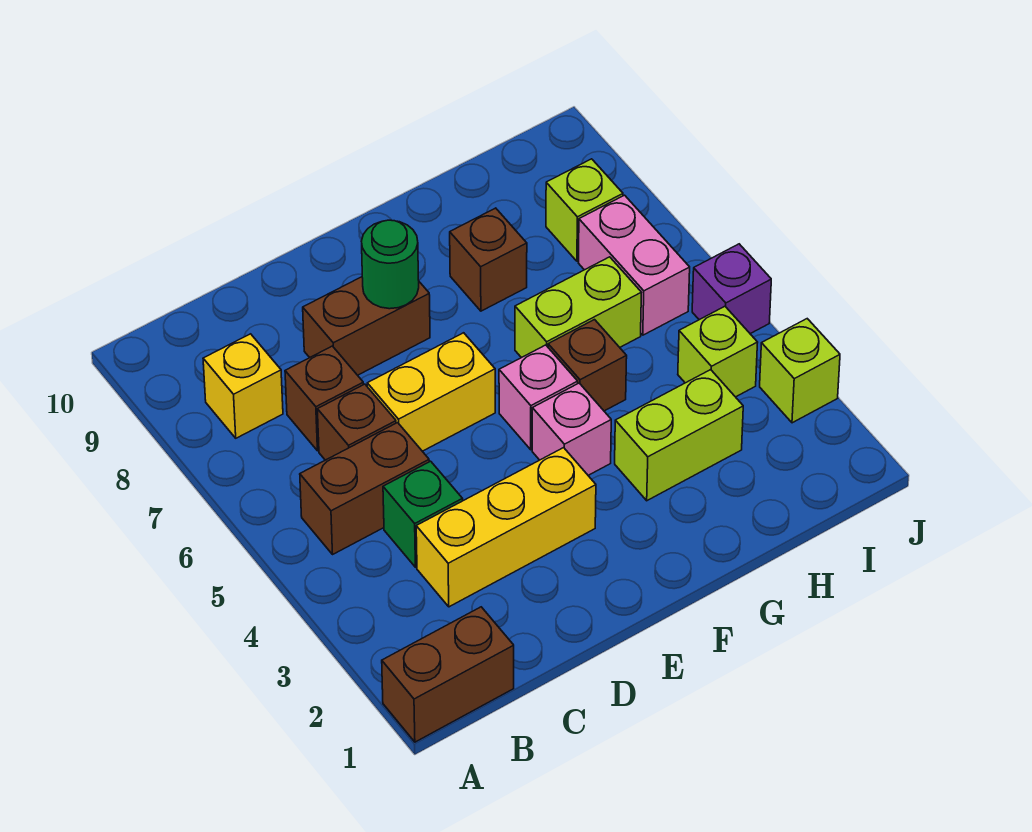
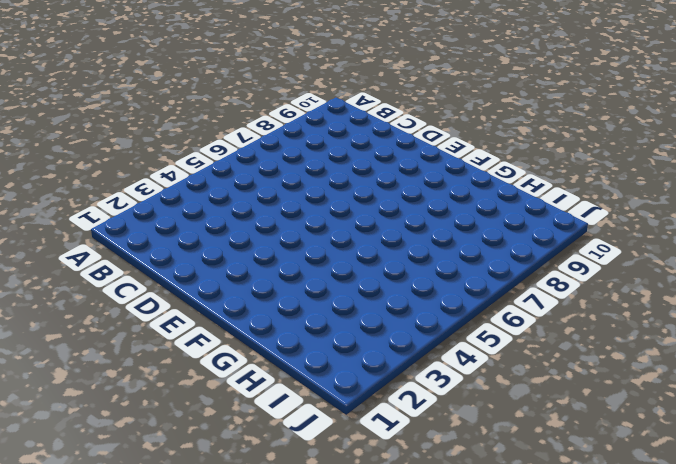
none -> brown 1x2 brick [382,607,514,742]
none -> brown 1x2 brick [300,423,429,554]
none -> yellow 1x1 brick [203,334,283,438]

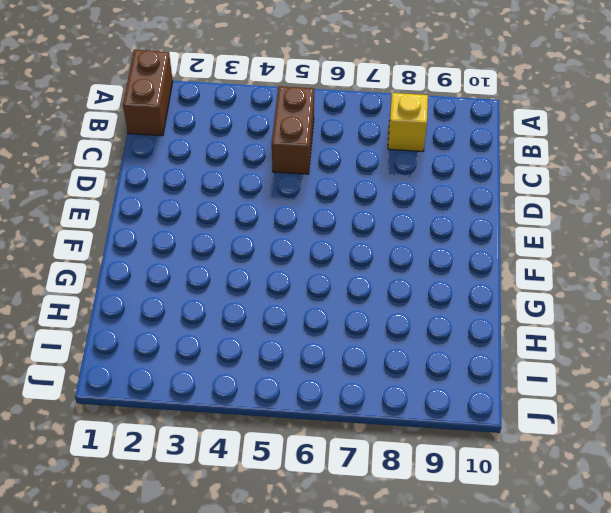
none -> yellow 1x3 brick [416,448,596,607]
none -> green 1x1 brick [383,461,463,567]
none -> brown 1x1 brick [317,384,396,460]

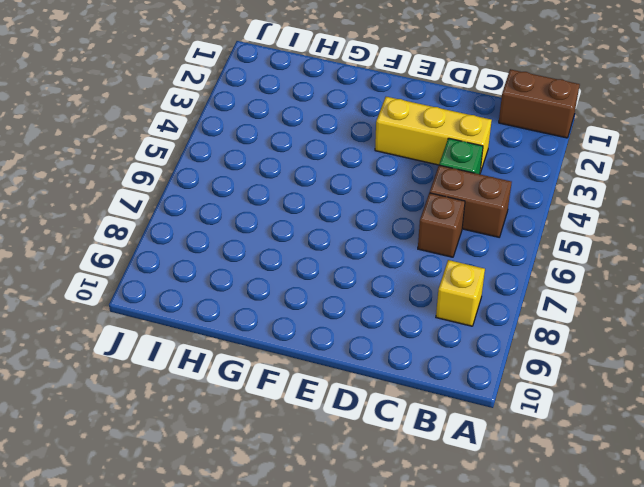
none -> brown 1x1 brick [285,346,363,451]
none -> yellow 1x2 brick [367,333,495,451]
none -> brown 1x2 brick [303,277,430,375]

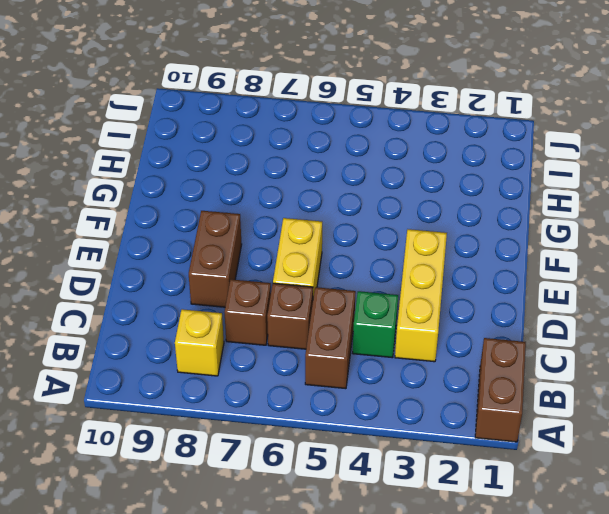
none -> pink 1x1 brick [532,383,611,475]
none -> pink 1x1 brick [499,345,578,450]
none -> lime 1x2 brick [615,370,743,501]

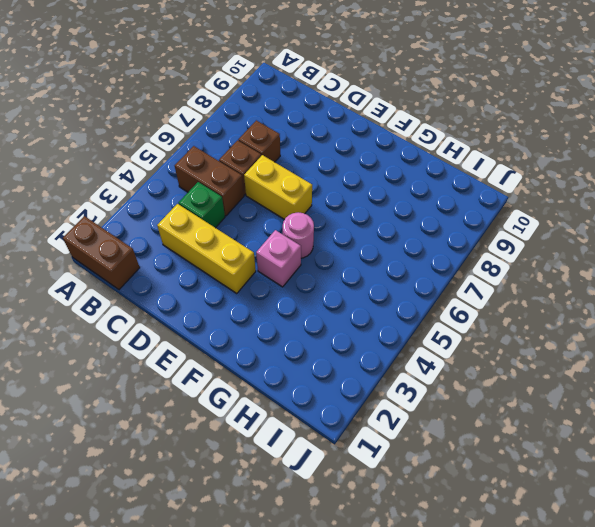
pink 1x1 round brick [283,212,314,258] -> pink 1x1 brick [499,345,578,450]
none -> yellow 1x1 brick [203,334,283,438]
none -> brown 1x2 brick [303,277,430,375]
none -> lime 1x2 brick [615,370,743,501]

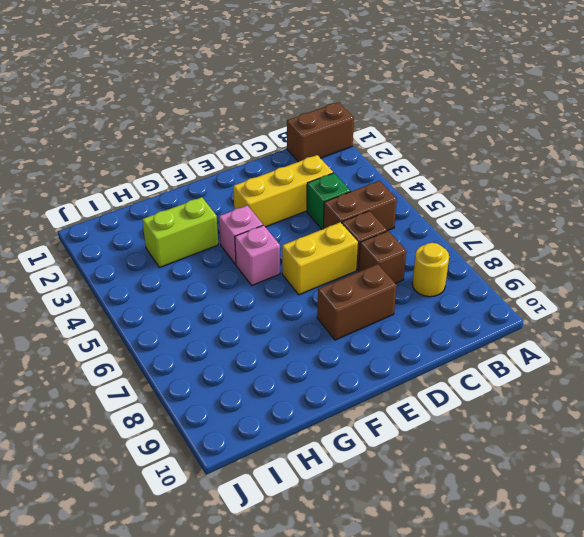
yellow 1x1 round brick [412,243,449,297] -> yellow 1x1 brick [203,334,283,438]
none -> brown 1x1 brick [548,320,627,411]
none -> lime 1x2 brick [515,257,641,358]
none -> brown 1x1 brick [450,208,527,311]

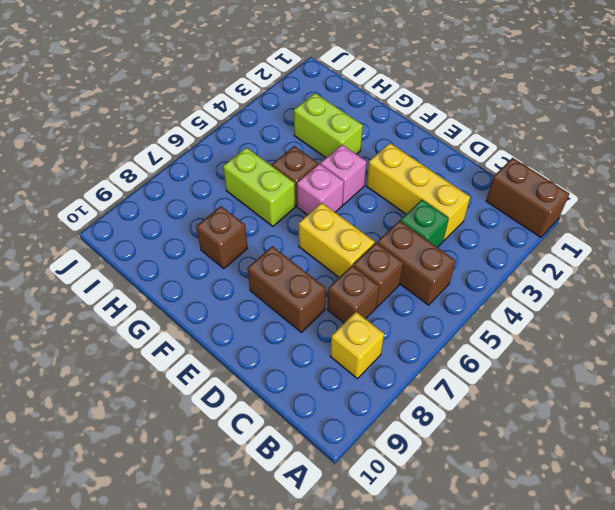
none -> lime 1x1 brick [678,306,758,397]
none -> pink 1x2 brick [579,195,690,335]
none -> lime 1x1 brick [546,159,623,261]

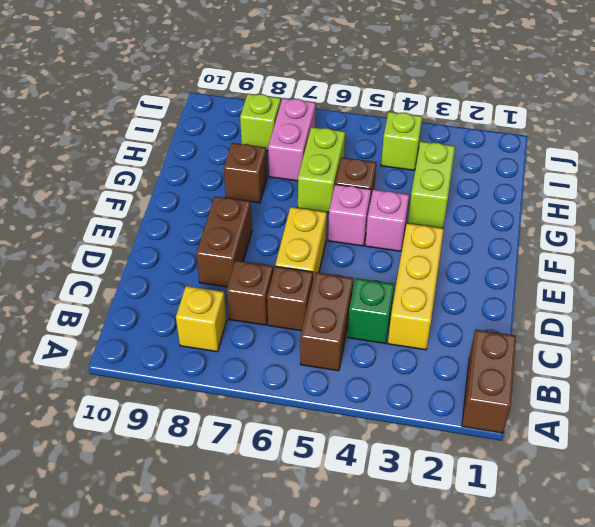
pink 1x2 brick [268,98,316,181] -> pink 1x2 brick turned to [579,195,690,335]
none -> lime 1x1 brick [760,319,840,423]
none -> purple 1x1 brick [692,244,771,334]
none -> green 1x1 round brick [361,220,419,309]

